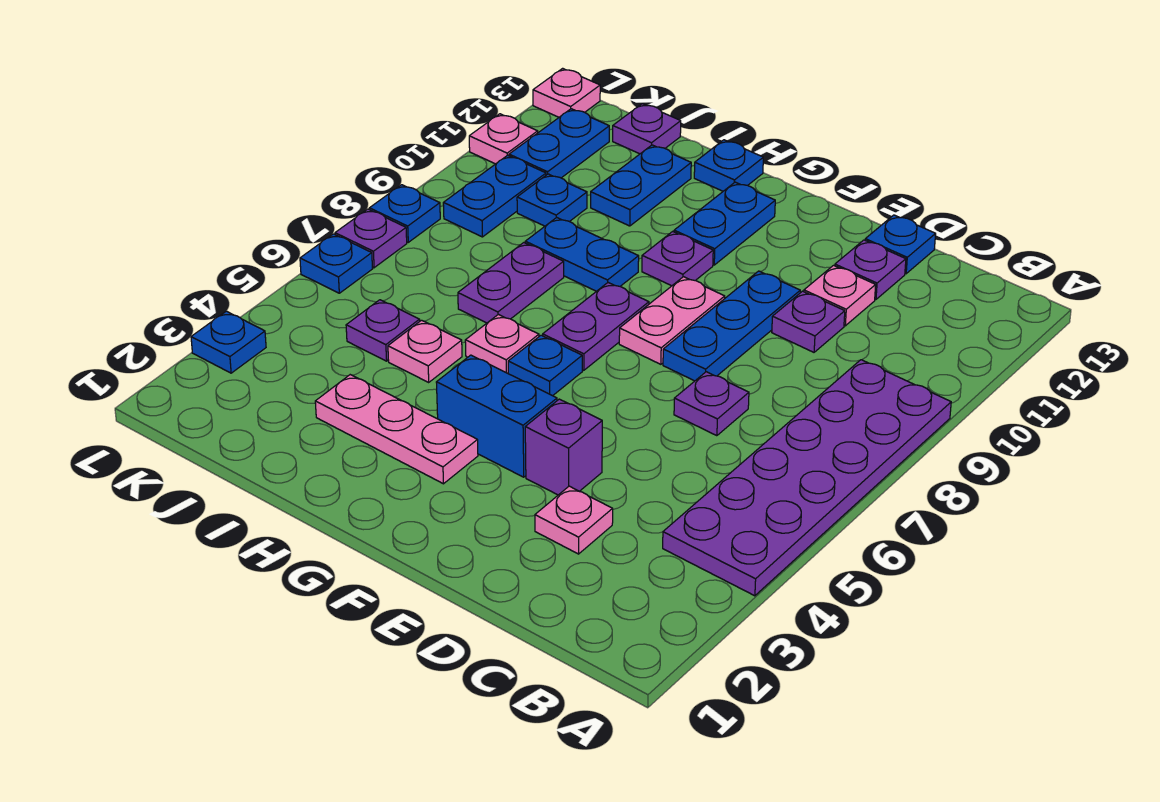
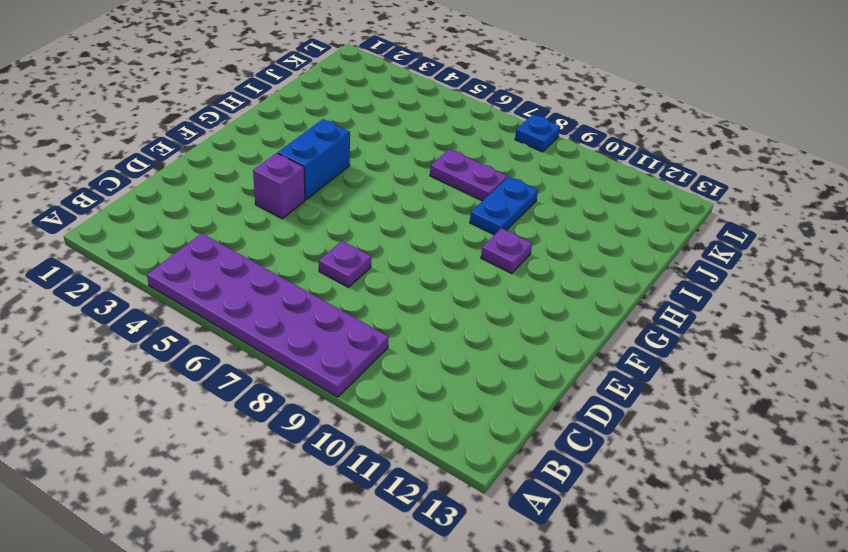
none -> pink 1x1 plate [535,486,613,554]
none -> purple 1x1 plate [772,291,845,352]
none -> pink 1x1 plate [804,265,876,326]
none -> purple 1x1 plate [835,240,906,299]

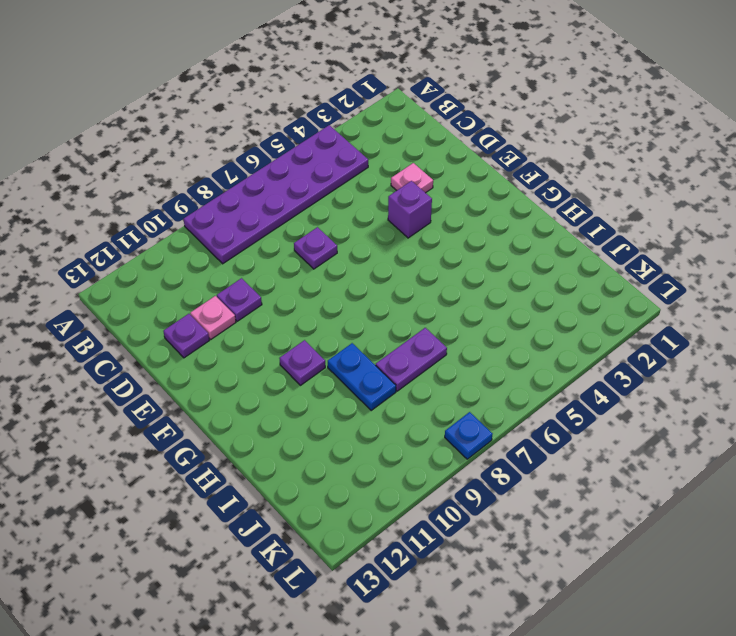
none -> blue 1x1 plate [865,215,936,274]
none -> blue 1x3 plate [663,271,800,381]
none -> blue 1x2 brick [436,355,557,477]
none -> pink 1x2 plate [619,277,725,364]

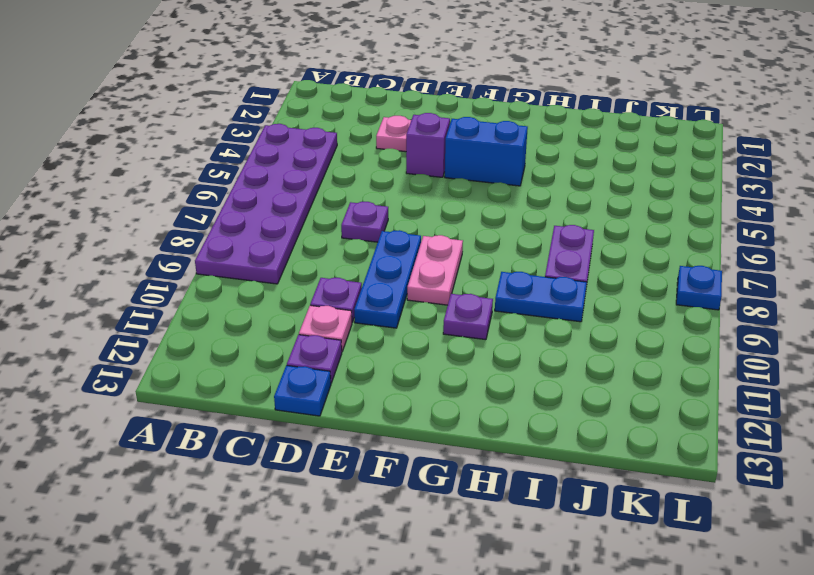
none -> pink 1x3 plate [315,375,478,484]
none -> blue 1x1 plate [508,335,582,396]
none -> purple 1x2 plate [543,283,649,370]
none -> blue 1x2 plate [674,182,775,265]

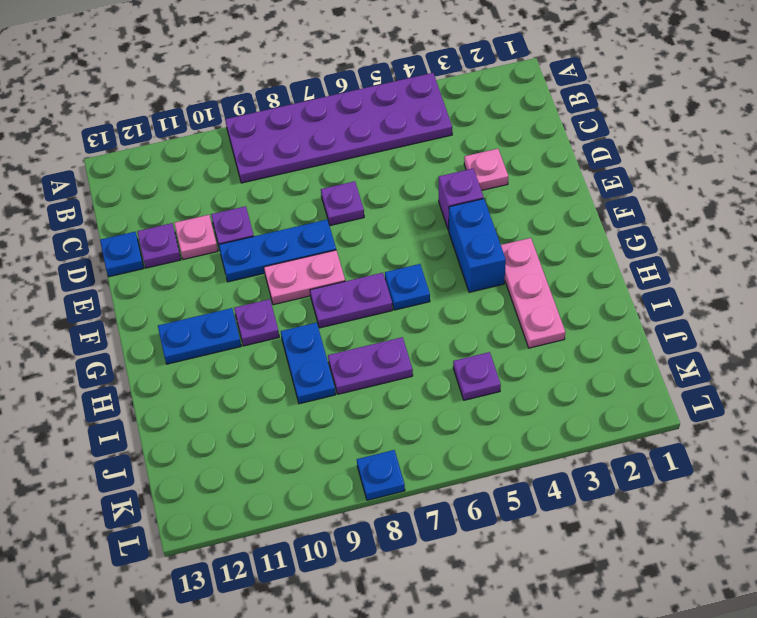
none -> pink 1x1 plate [465,314,539,373]
none -> blue 1x1 plate [694,140,763,191]
none -> pink 1x1 plate [388,320,462,382]
none -> blue 1x2 plate [591,145,691,226]

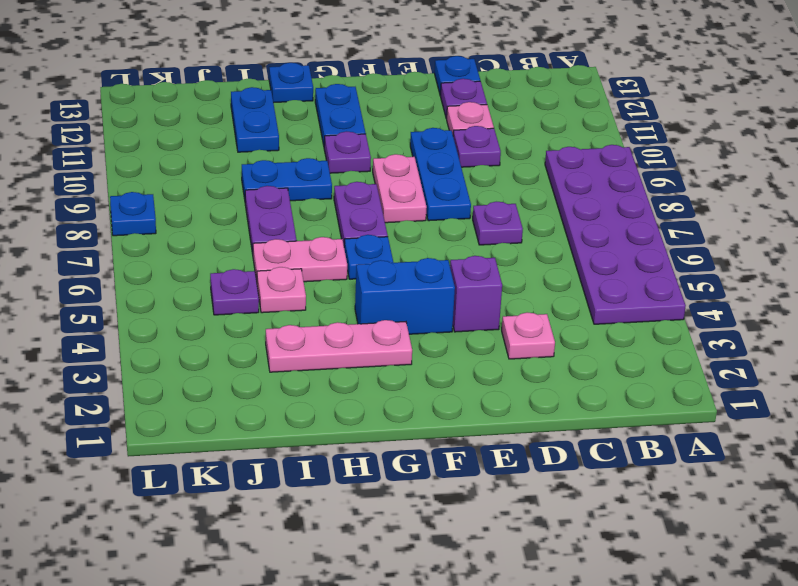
pink 1x2 plate [253,237,347,282] -> pink 1x1 plate [465,314,539,373]
none -> blue 1x1 plate [517,174,587,226]
none -> purple 1x1 plate [613,104,681,154]
none -> blue 1x2 plate [443,155,546,237]
none -> blue 1x2 plate [509,109,609,178]

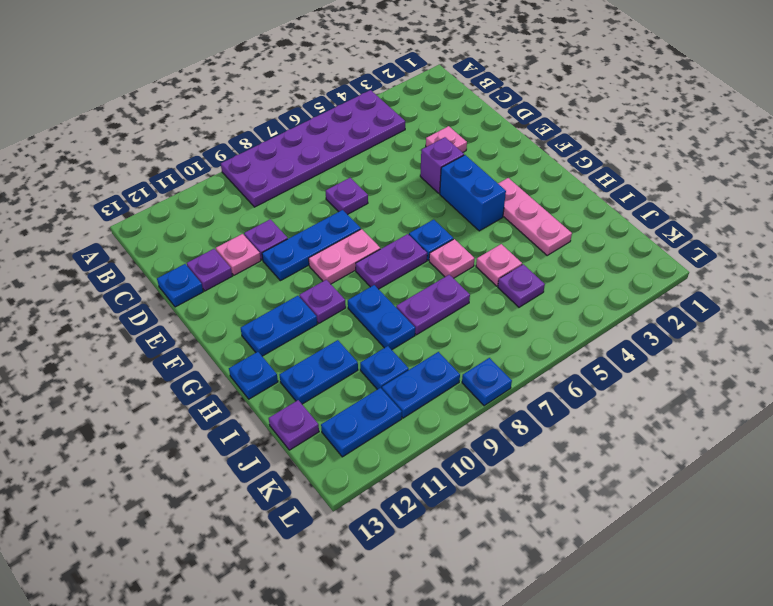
none -> blue 1x1 plate [191,311,266,373]
none -> blue 1x1 plate [300,234,373,293]
none -> purple 1x1 plate [335,209,407,268]
none -> pink 1x1 plate [469,114,538,164]

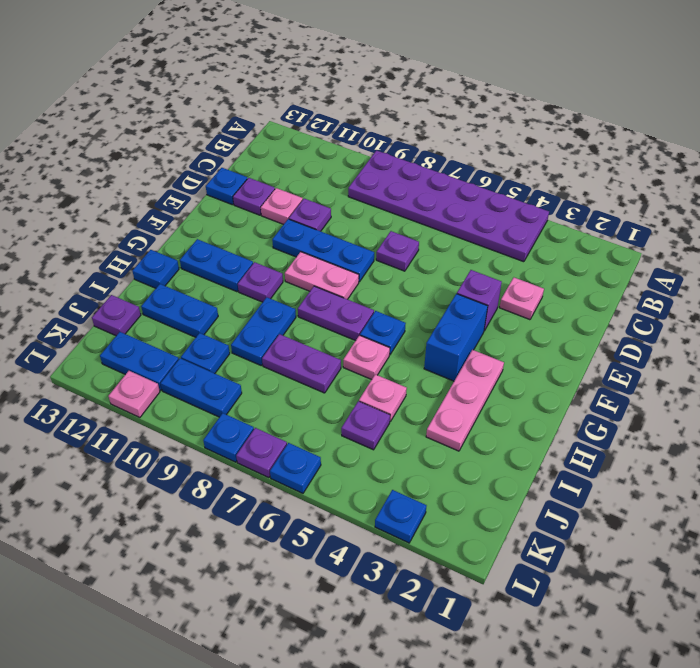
none -> pink 1x1 plate [533,68,600,117]

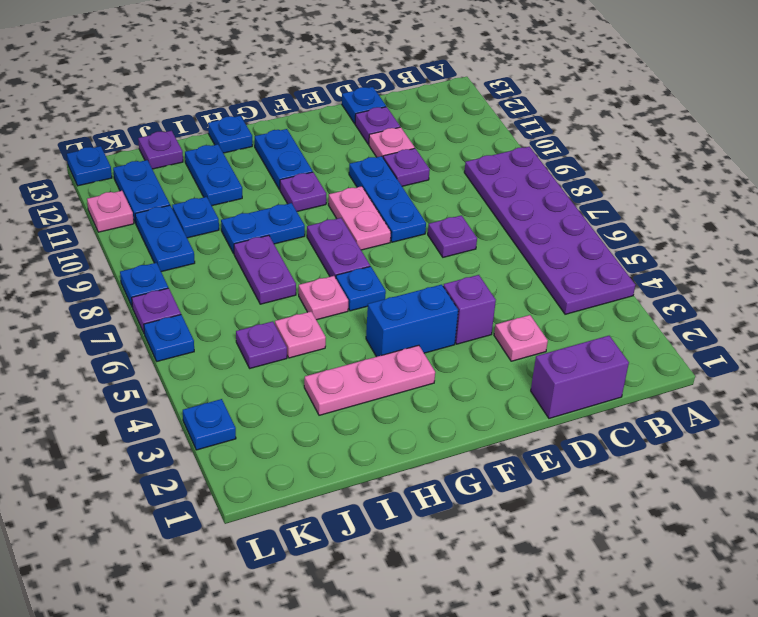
purple 1x2 brick [531,336,629,418] -> none
blue 1x1 plate [67,146,112,186] -> pink 1x1 plate [533,68,600,117]

